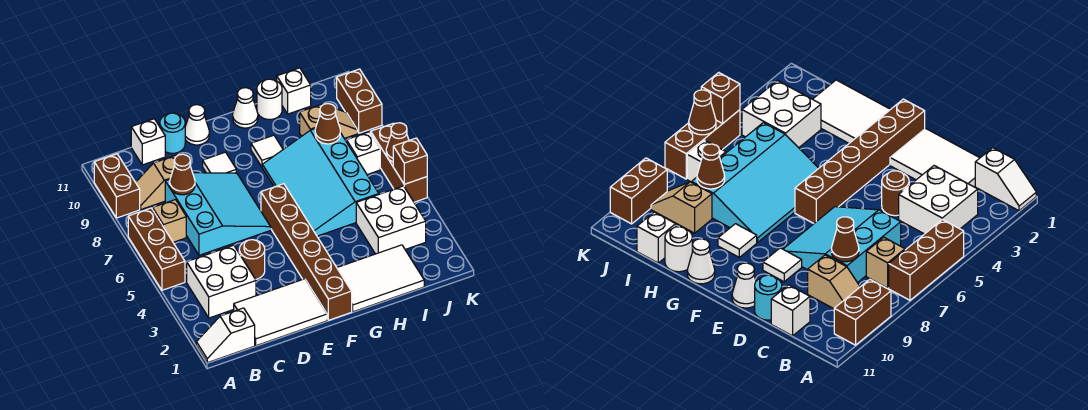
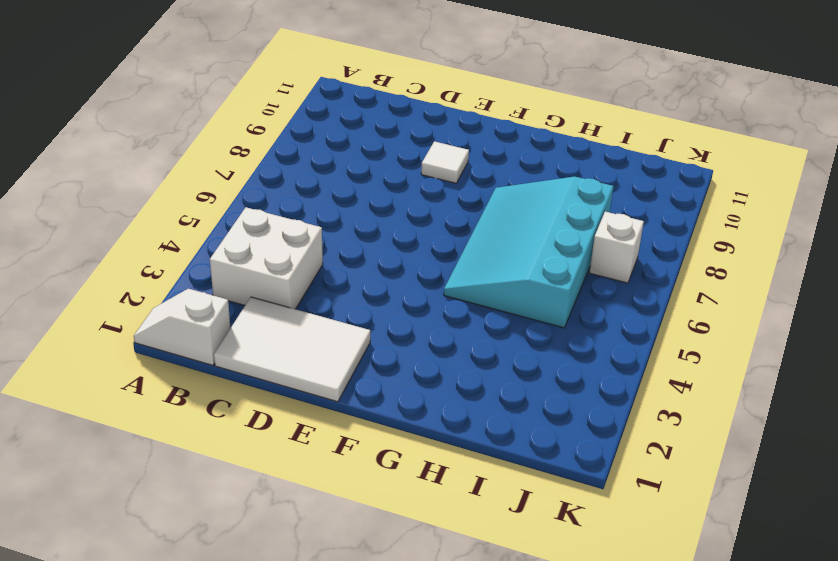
none -> brown 1x3 brick [128,208,185,290]
none -> brown 1x2 brick [94,154,140,218]
none -> tan 1x1 brick [153,200,186,242]

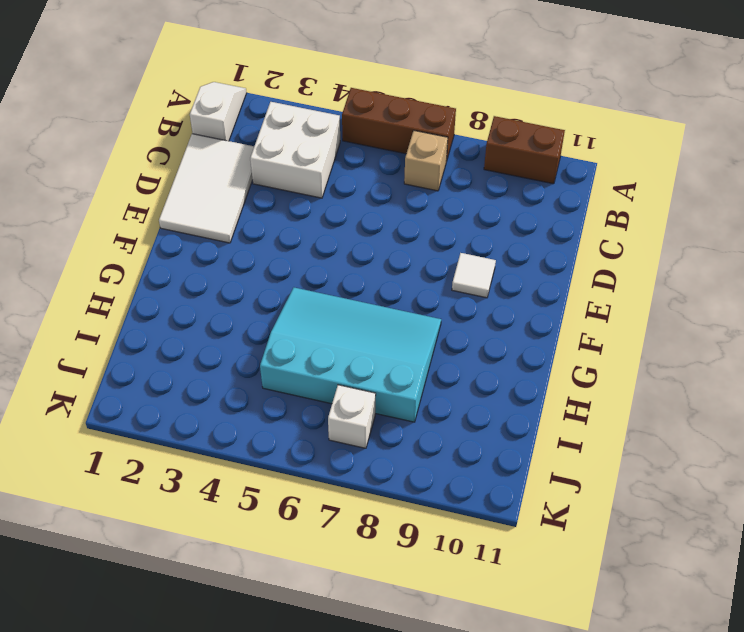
none -> tan 1x2 slope [135,155,178,209]
none -> cyan 3x3 slope [165,173,271,255]
none -> white 1x1 brick [131,119,165,165]

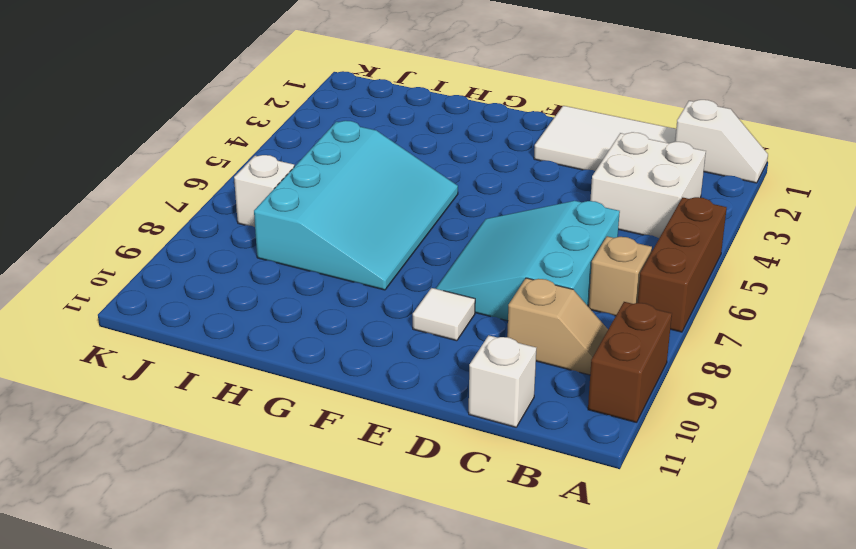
none -> brown 1x1 round brick [239,240,265,279]
none -> cyan 1x1 round brick [160,113,185,153]
none -> white 1x1 cone [185,105,209,145]

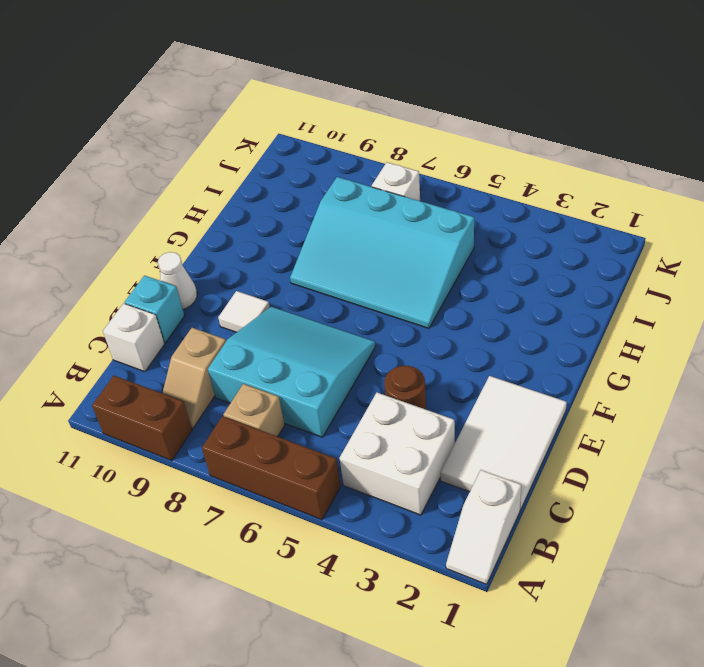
cyan 1x1 brick [125,276,184,343] -> cyan 1x1 round brick [160,113,185,153]
none -> brown 1x6 brick [261,184,352,320]
none -> white 2x3 tile [337,245,424,312]
none -> white 1x1 tile [251,135,283,167]

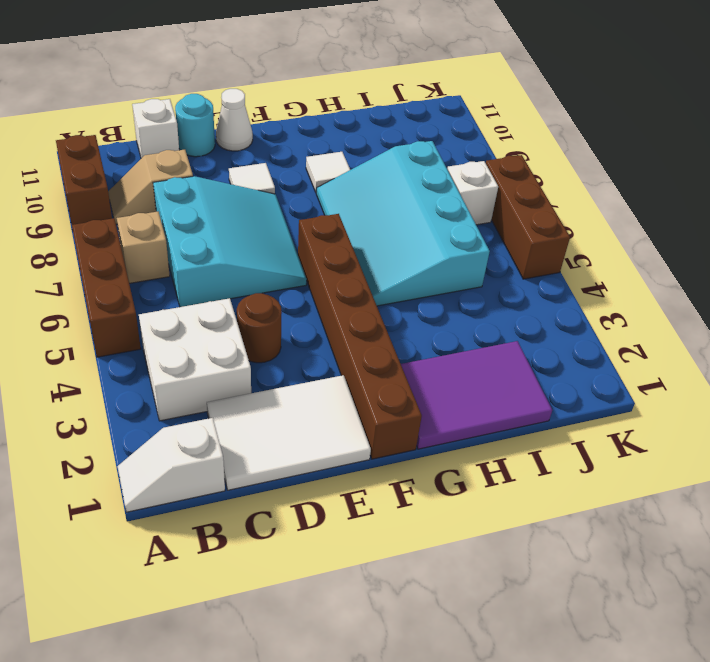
purple 2x3 tile [401,341,552,449] -> white 2x3 tile [337,245,424,312]
none -> white 1x1 cone [233,88,258,128]
none -> white 1x1 round brick [257,79,282,120]
none -> white 2x2 brick [356,186,426,254]

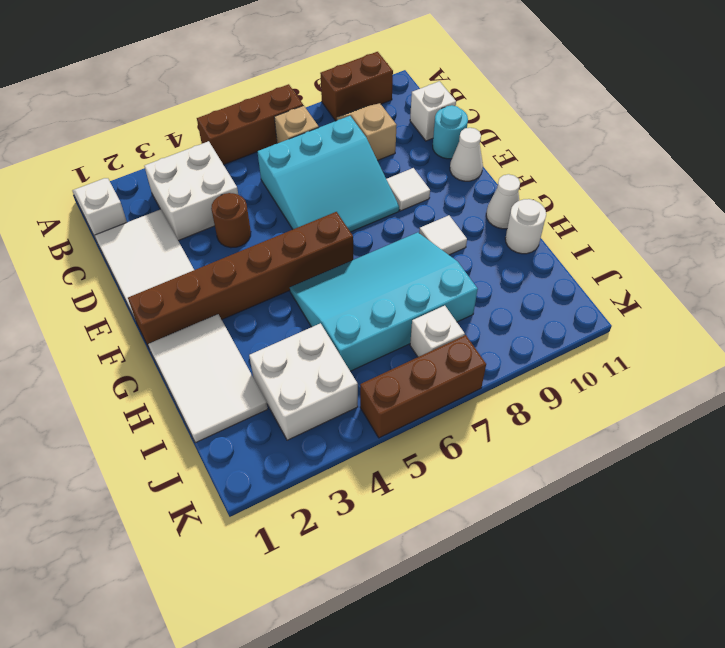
none -> tan 1x2 slope [300,104,358,138]
none -> white 1x1 brick [277,68,311,114]
none -> brown 1x2 brick [337,69,382,133]

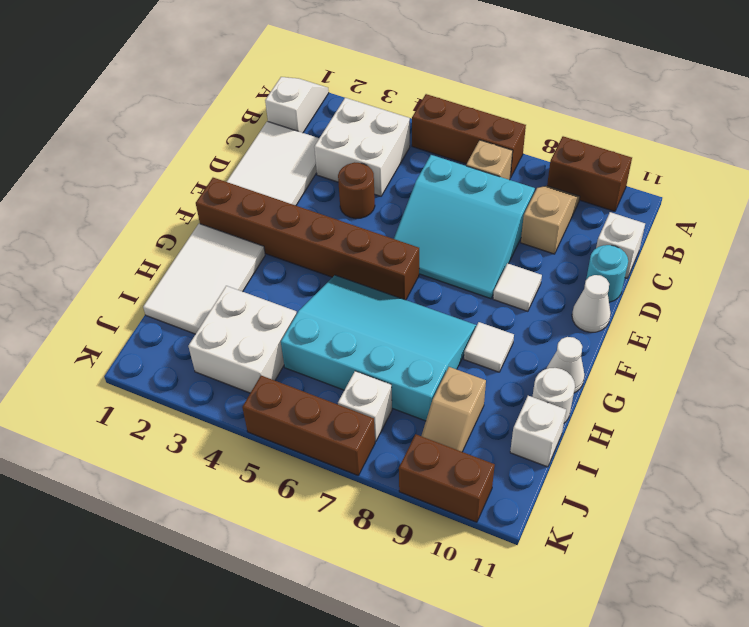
none -> brown 1x1 cone [170,154,195,195]
none -> brown 1x1 cone [315,104,340,144]
none -> brown 1x1 brick [393,138,427,184]

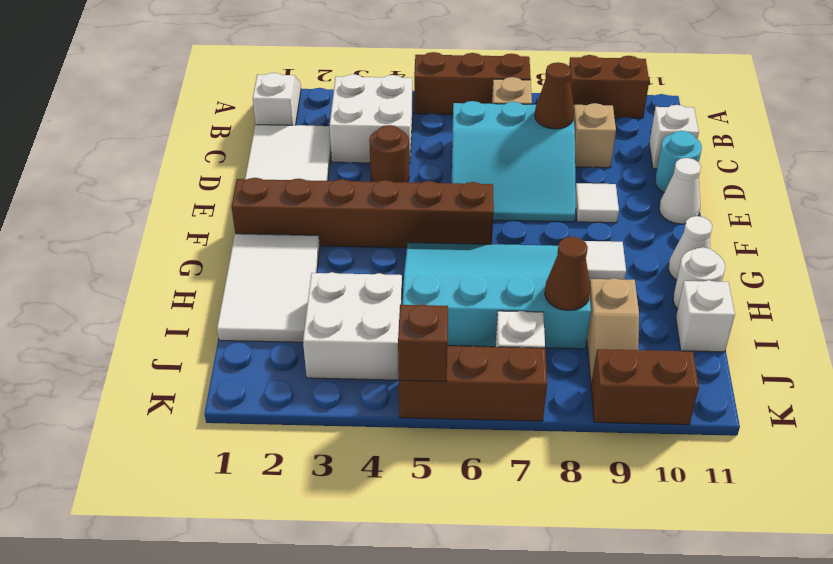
none -> brown 1x1 cone [386,123,409,162]

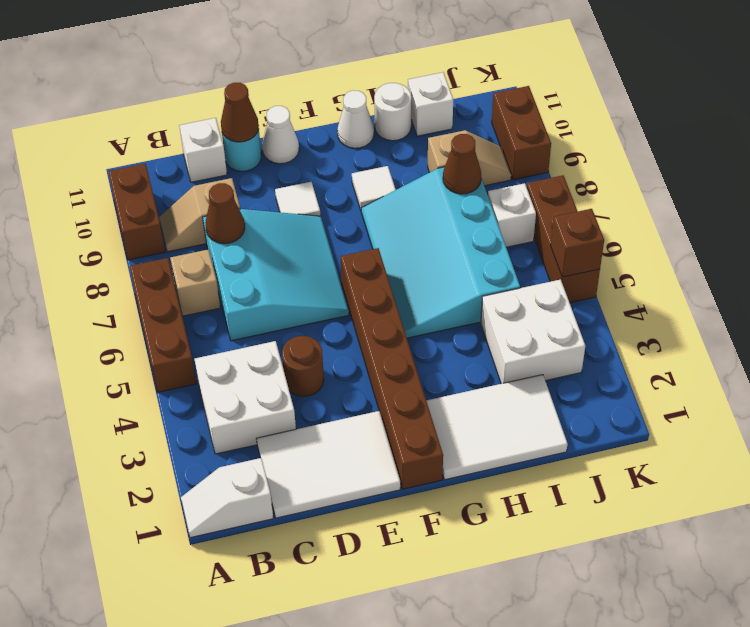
brown 1x1 cone [221,83,259,142] -> brown 1x1 cone moved to [386,123,409,162]

